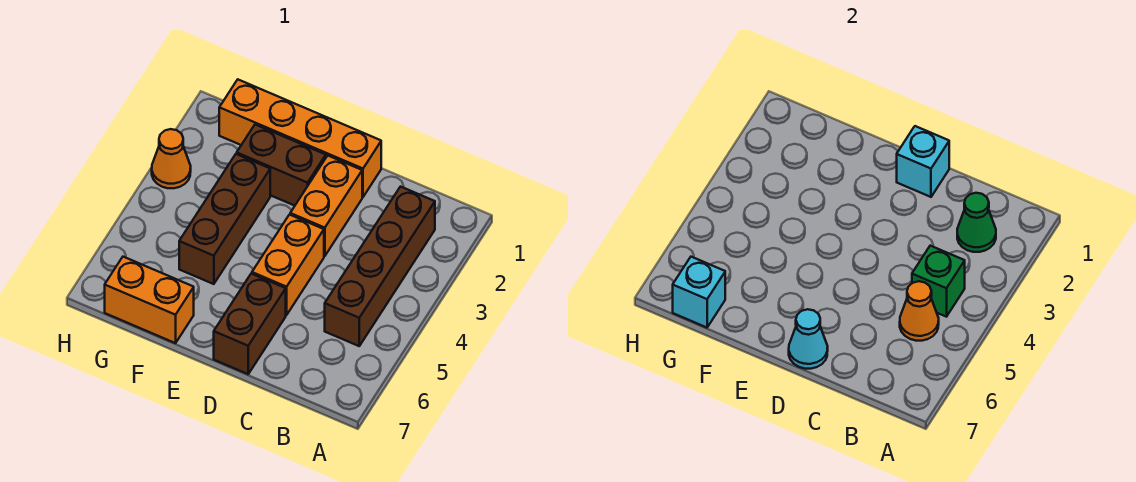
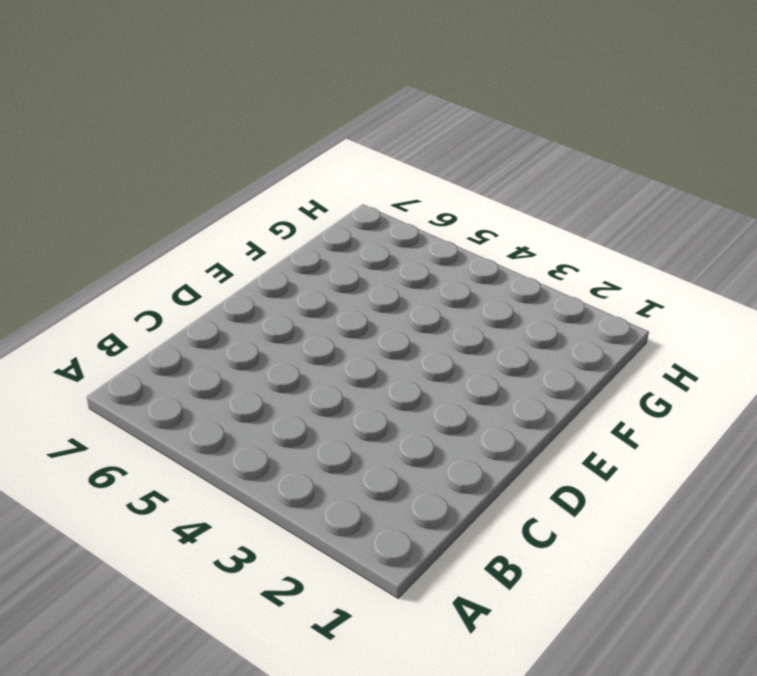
none -> brown 1x4 brick [325,187,435,346]
none -> orange 1x4 brick [219,80,381,197]
none -> orange 1x2 brick [290,156,362,256]

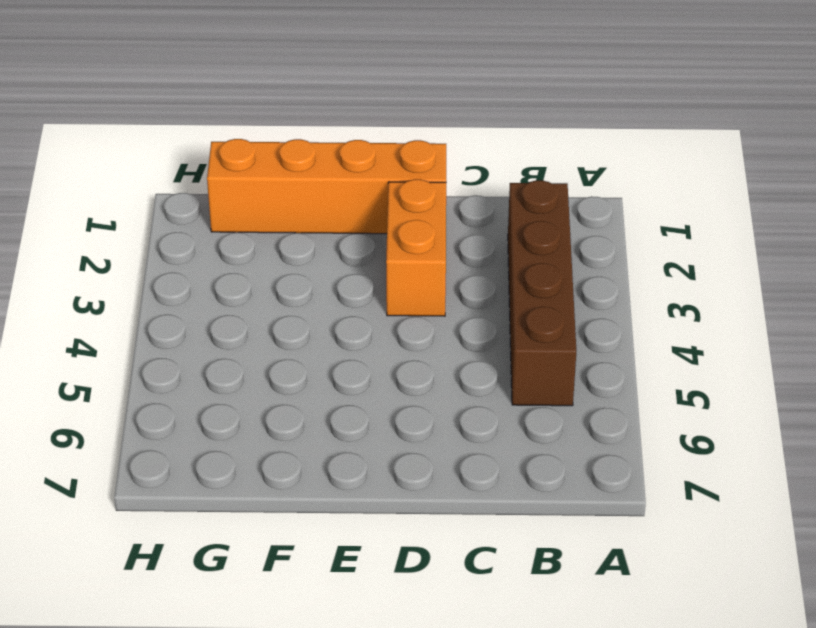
none -> orange 1x2 brick [252,215,324,315]
none -> brown 1x2 brick [214,274,286,374]
none -> brown 1x2 brick [237,125,326,206]

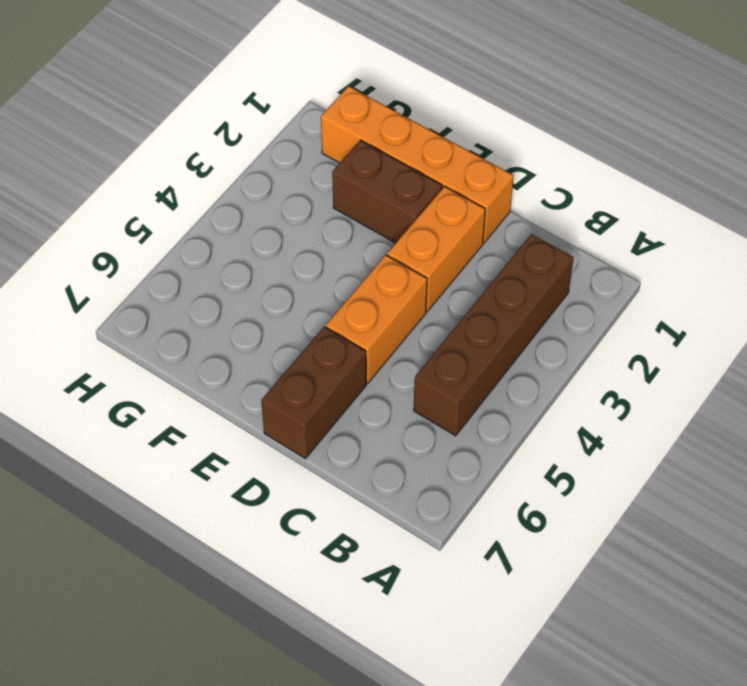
none -> brown 1x3 brick [179,154,270,284]
none -> orange 1x2 brick [105,257,194,343]
none -> orange 1x1 cone [152,129,191,188]

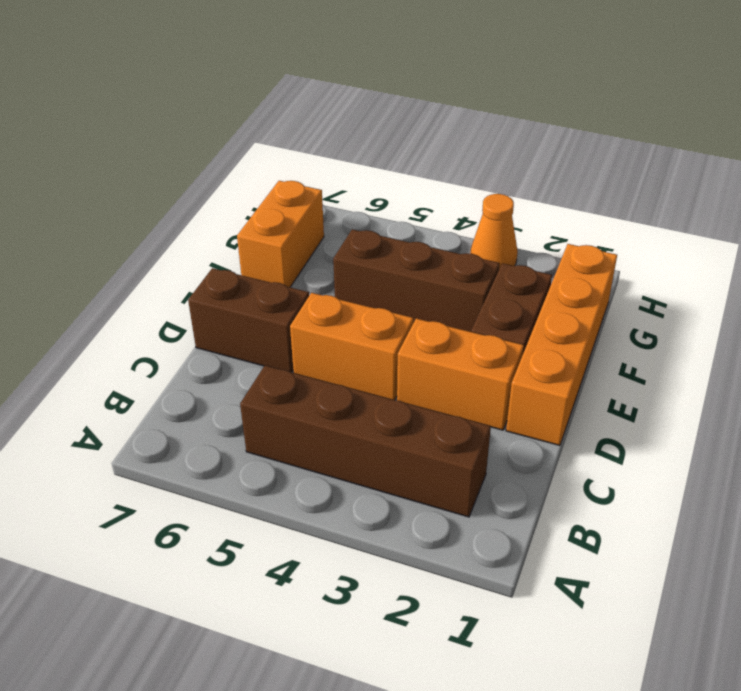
none -> green 1x1 cone [957,193,996,252]
none -> green 1x1 brick [912,246,965,317]
none -> orange 1x1 cone [900,281,939,341]

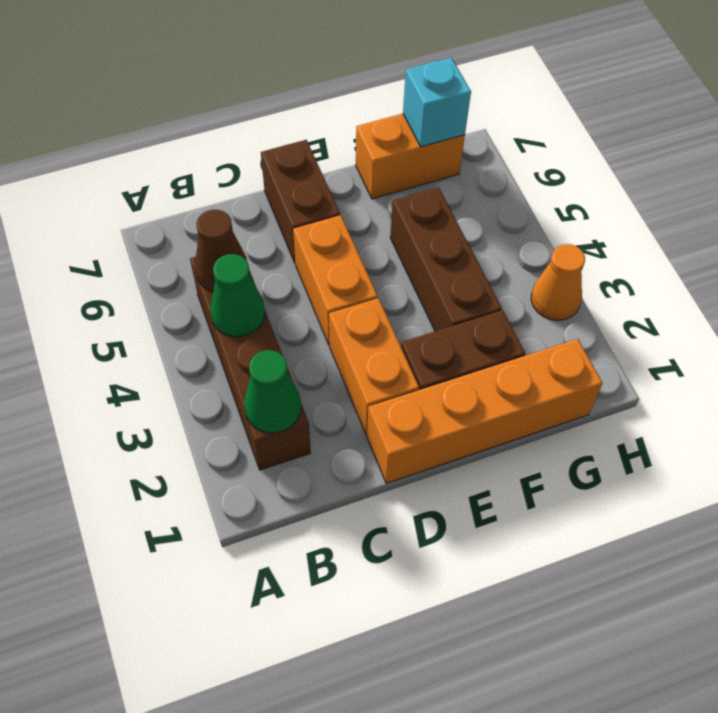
green 1x1 cone [210,254,265,337] -> green 1x1 brick [912,246,965,317]
brown 1x1 cone [195,210,247,291] -> orange 1x1 cone [900,281,939,341]
none -> cyan 1x1 brick [897,126,949,197]
none -> cyan 1x1 cone [789,309,828,369]

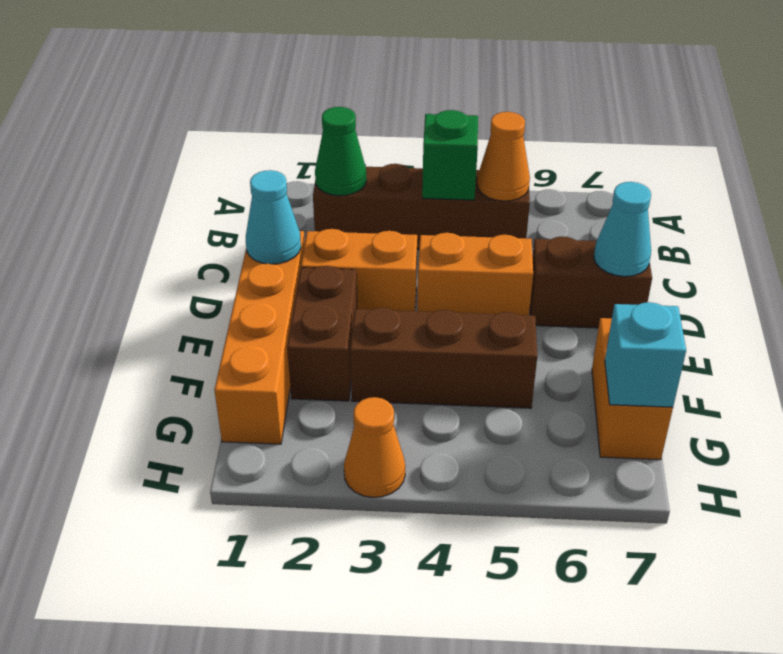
cyan 1x1 cone [246,170,301,264] -> cyan 1x1 brick [897,126,949,197]

